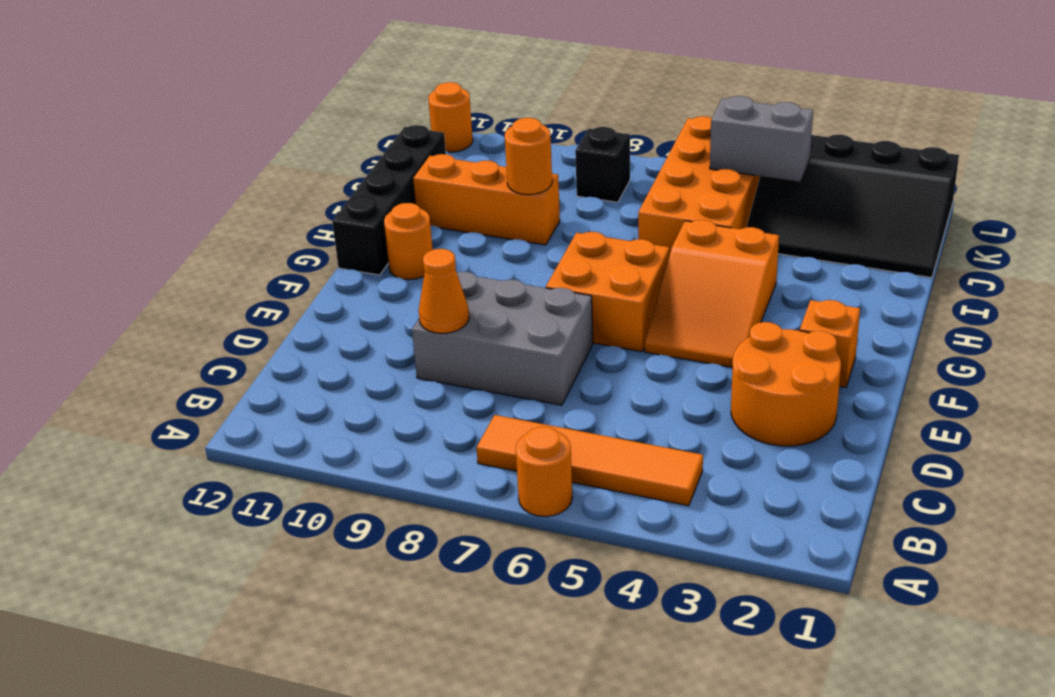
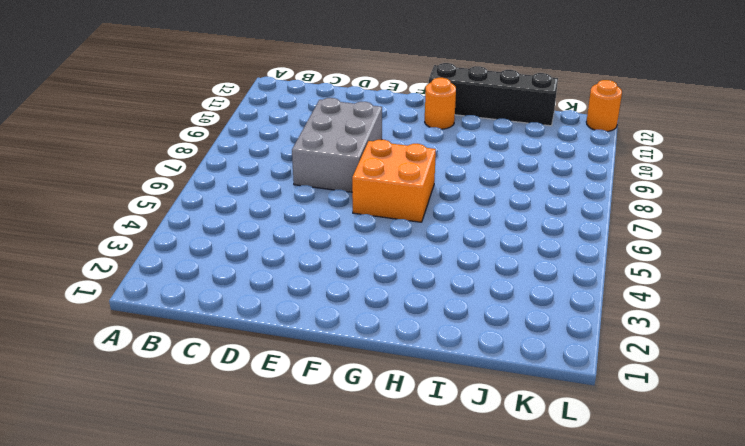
none -> orange 1x1 round brick [516,427,572,517]
none -> orange 1x4 tile [476,415,703,506]
none -> orange 2x2 round brick [731,322,841,446]

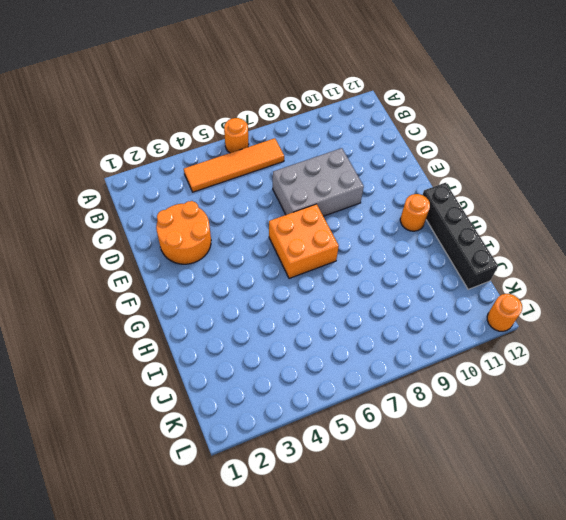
none -> orange 1x1 brick [800,300,860,387]
none -> orange 2x3 slope [645,220,779,367]
none -> orange 2x4 brick [638,116,760,256]

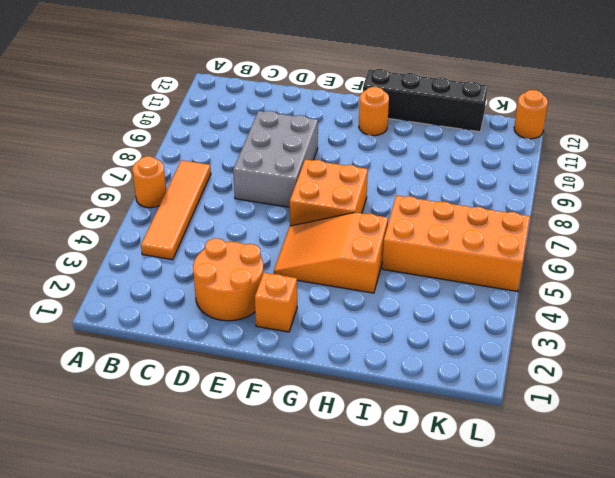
none -> orange 1x3 brick [413,154,560,245]
none -> black 3x4 slope [746,135,959,278]
none -> black 1x1 brick [575,127,630,202]

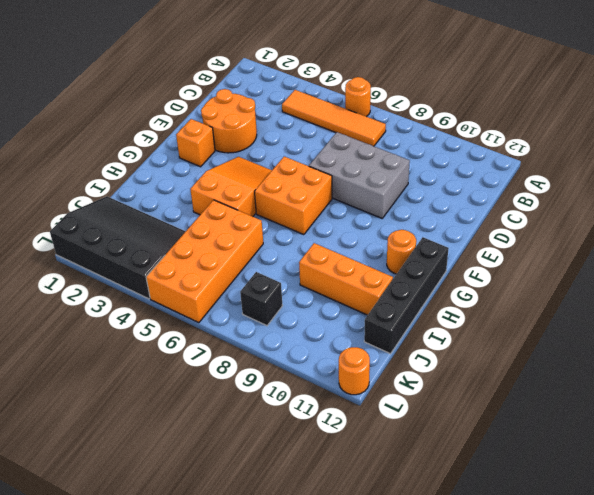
none -> orange 1x1 cone [419,249,469,333]
none -> orange 1x1 round brick [504,118,552,195]
none -> grey 1x2 brick [710,96,813,182]

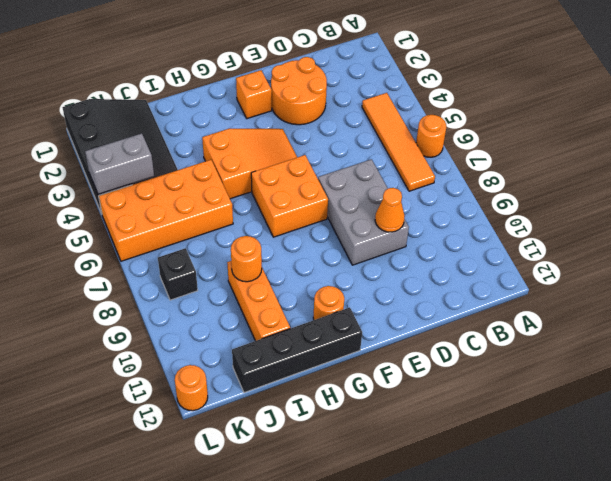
grey 1x2 brick [85,133,154,194] -> grey 1x2 brick turned to [710,96,813,182]

